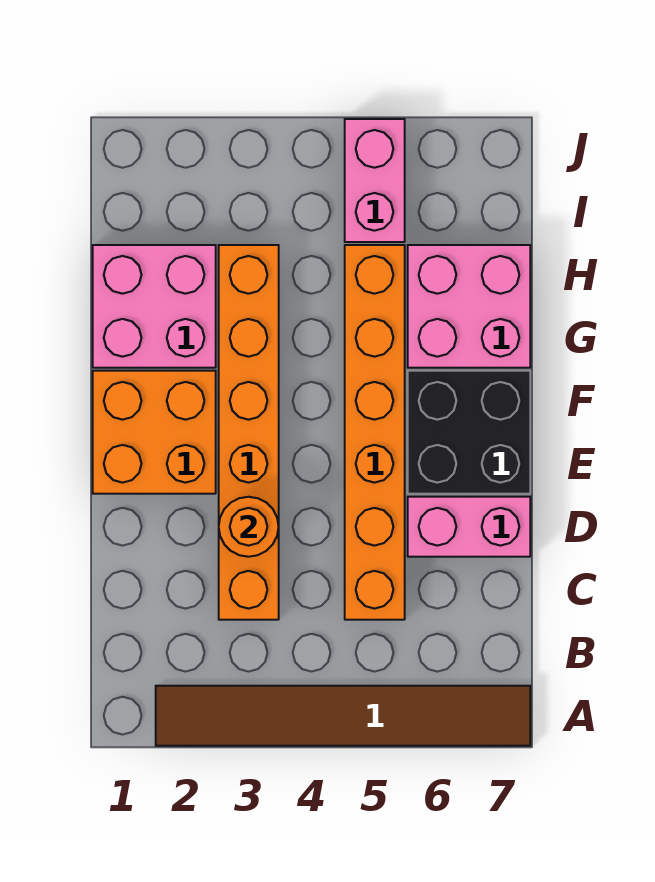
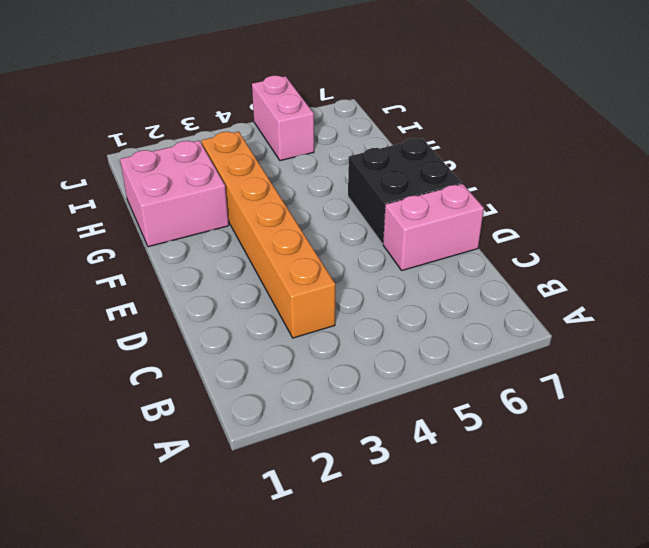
none -> brown 1x6 tile [156,686,530,746]
none -> orange 1x6 brick [345,245,405,620]

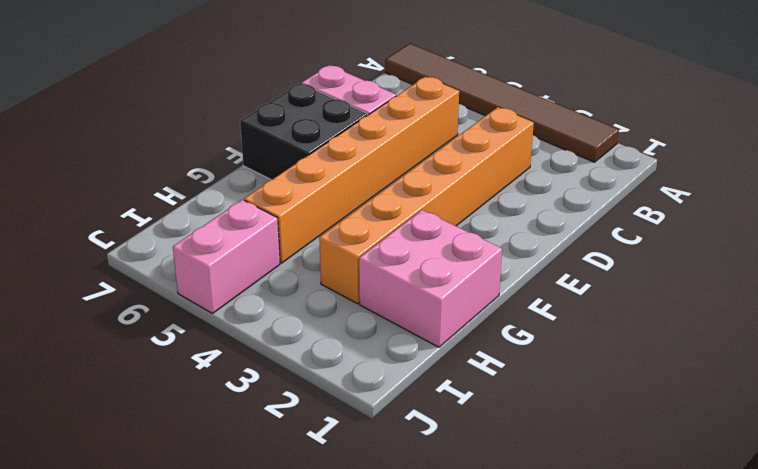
none -> orange 2x2 brick [93,371,216,494]
none -> pink 2x2 brick [408,245,530,368]

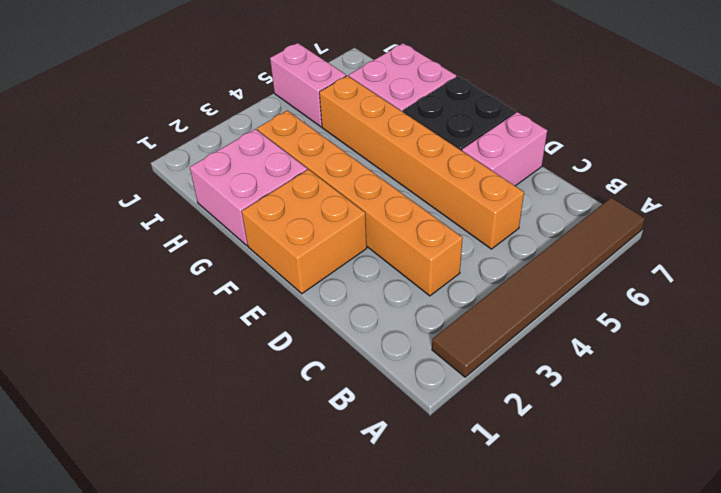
none -> orange 1x1 round brick [219,497,279,557]

